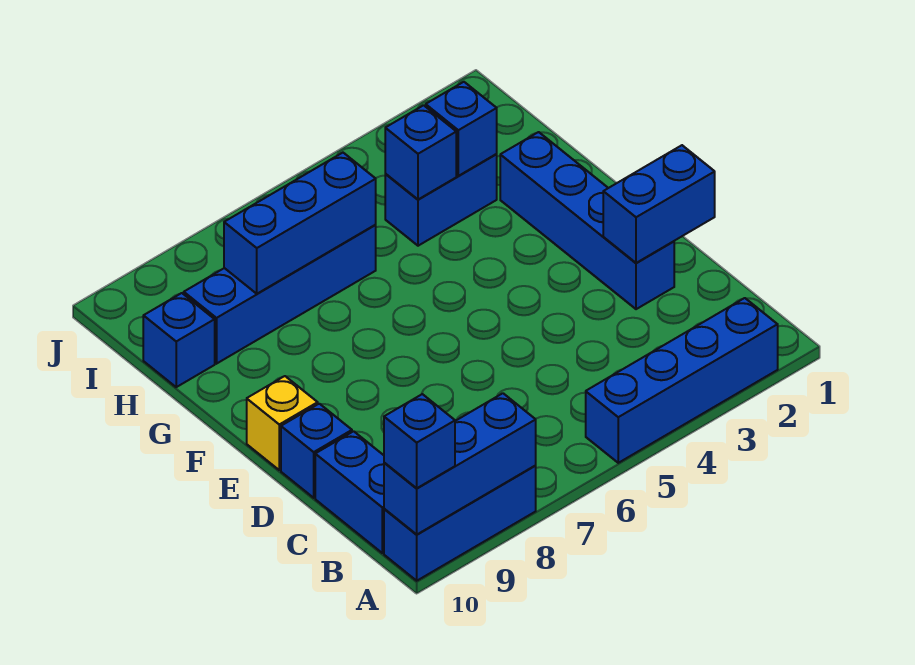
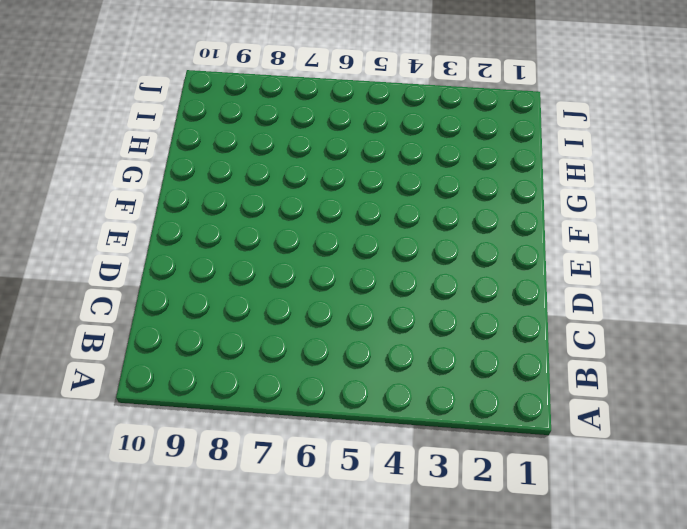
none -> blue 1x4 brick [586,298,778,463]
none -> blue 1x3 brick [384,466,536,581]
none -> blue 1x2 brick [315,431,384,553]

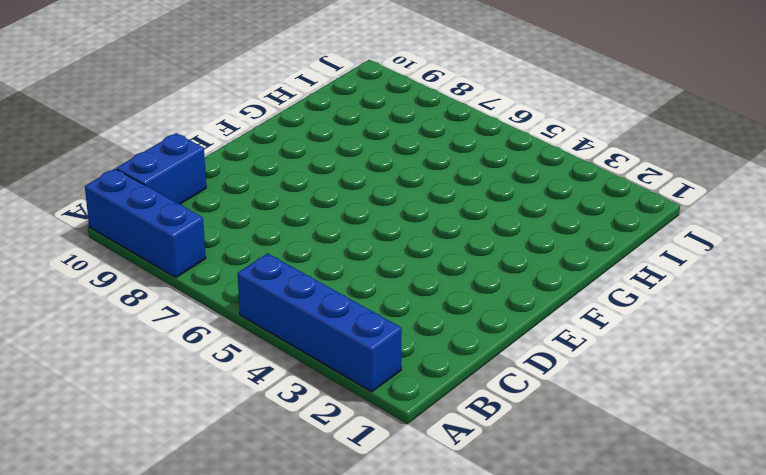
none -> blue 1x4 brick [500,132,674,309]
none -> blue 1x1 brick [281,404,352,498]
none -> yellow 1x1 brick [247,376,318,470]

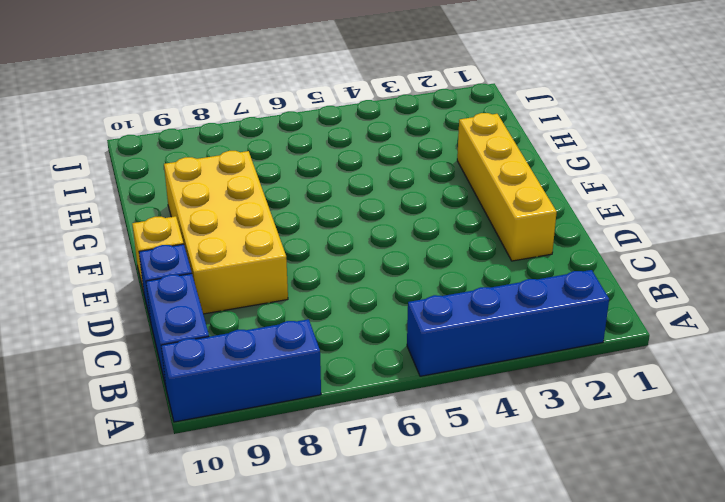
yellow 1x4 brick [457,113,557,261] -> blue 1x4 brick [500,132,674,309]
yellow 2x4 brick [164,151,288,314] -> none
none -> blue 1x2 brick [385,154,497,246]
none -> blue 1x4 brick [184,225,376,364]
none -> blue 1x1 brick [143,293,215,387]

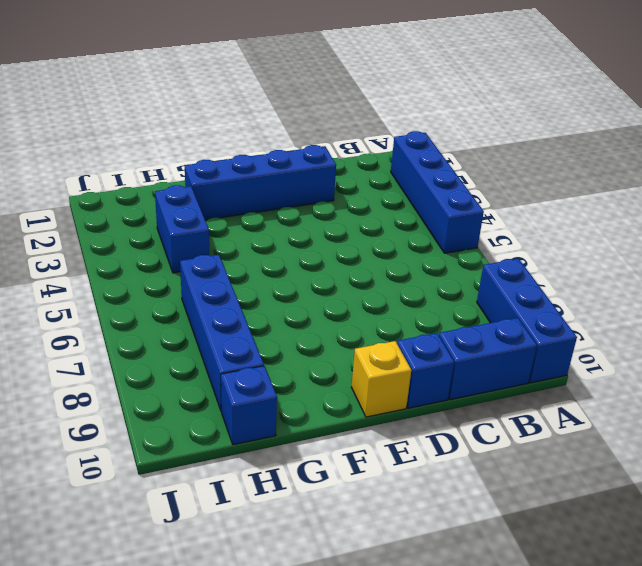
none -> blue 1x3 brick [384,393,536,535]
none -> blue 1x2 brick [603,145,715,263]
none -> blue 1x1 brick [426,82,497,176]

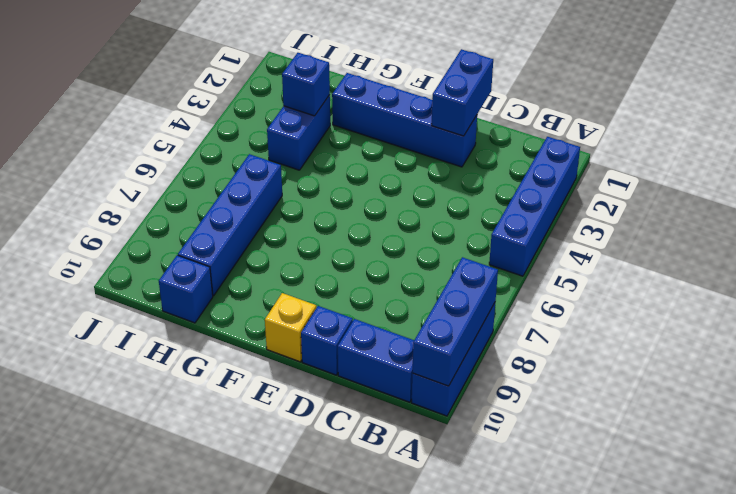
none -> blue 1x1 brick [385,105,456,199]
none -> blue 1x3 brick [224,153,376,294]
none -> blue 1x1 brick [384,394,455,488]

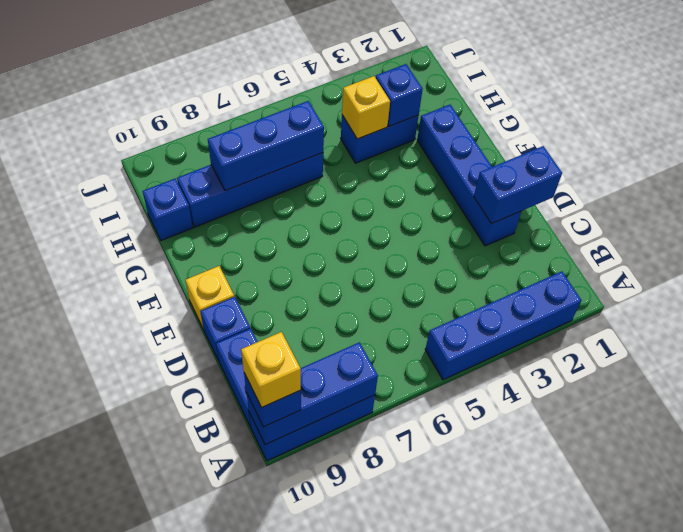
yellow 1x1 brick [241,332,301,407] -> none
yellow 1x1 brick [342,76,390,139] -> blue 1x1 brick [385,105,456,199]

